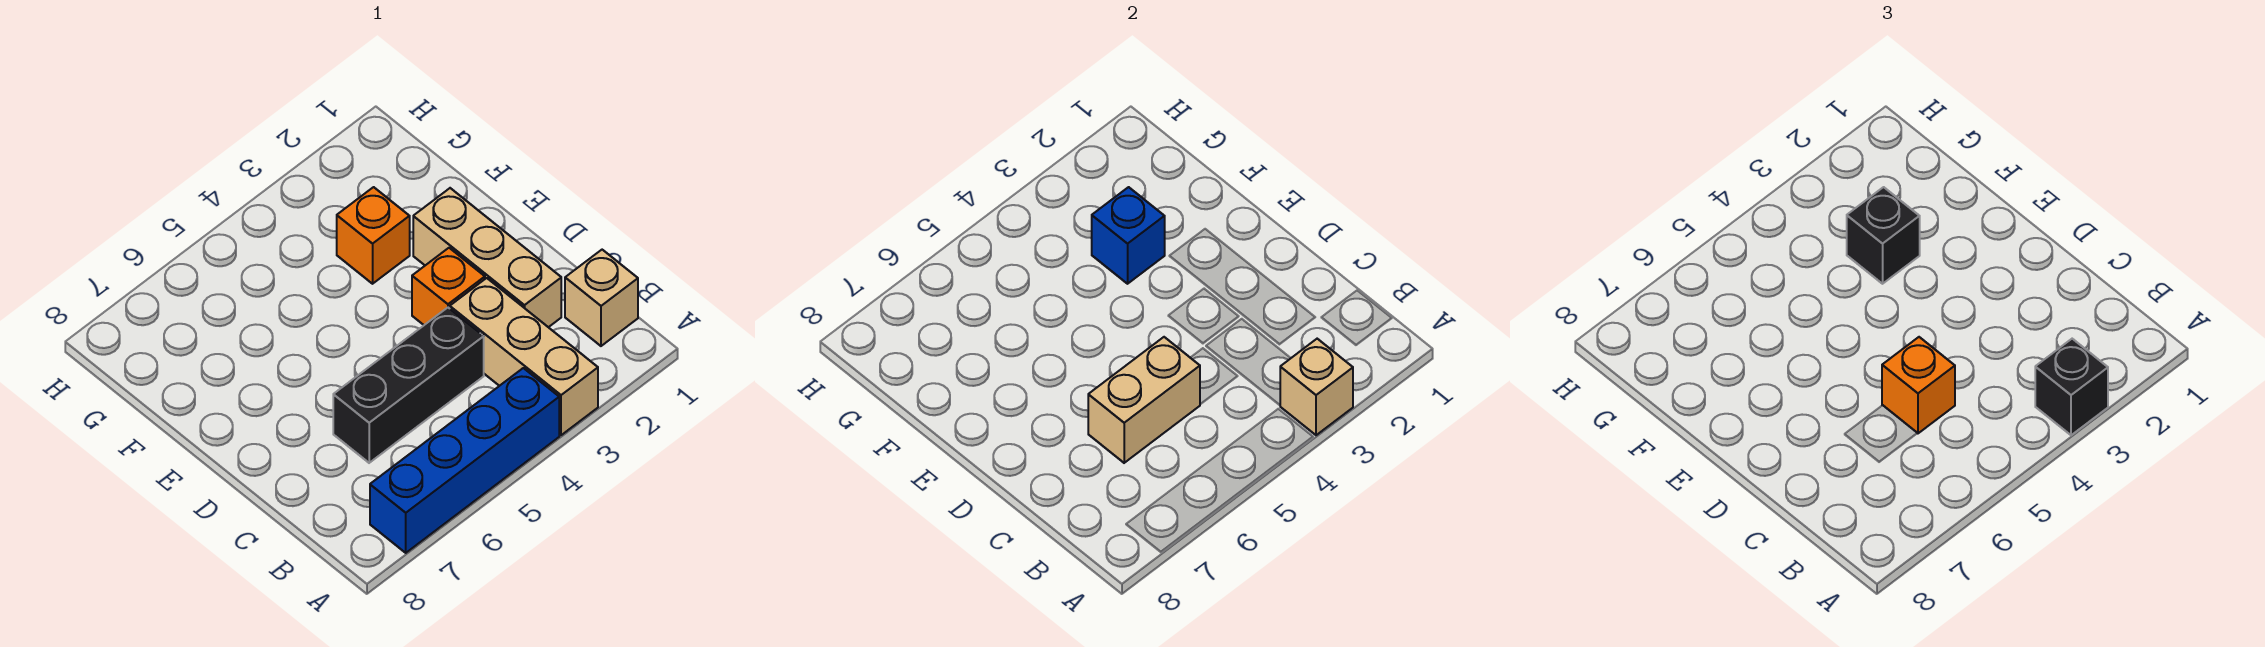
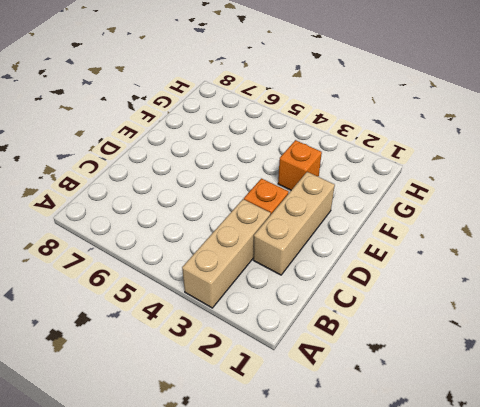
none -> blue 1x4 brick [370,368,559,553]
none -> tan 1x1 brick [565,250,638,346]
none -> black 1x3 brick [333,308,484,463]

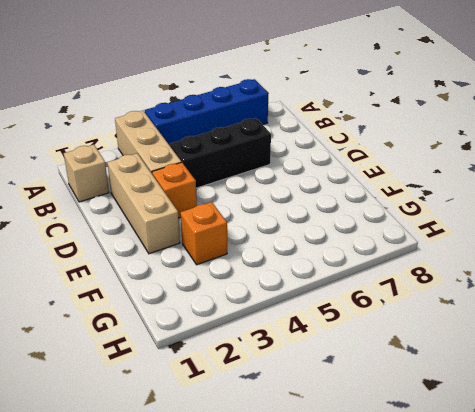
none -> tan 1x1 brick [1280,339,1353,435]
none -> tan 1x2 brick [1088,337,1200,463]
none -> blue 1x1 brick [1092,187,1165,284]

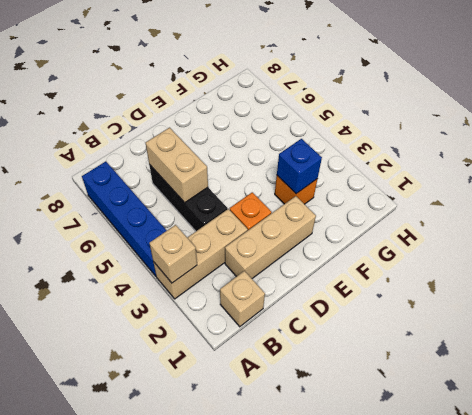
none -> black 1x1 brick [2035,339,2108,435]
none -> orange 1x1 brick [1882,337,1955,433]
none -> black 1x1 brick [1847,187,1920,284]

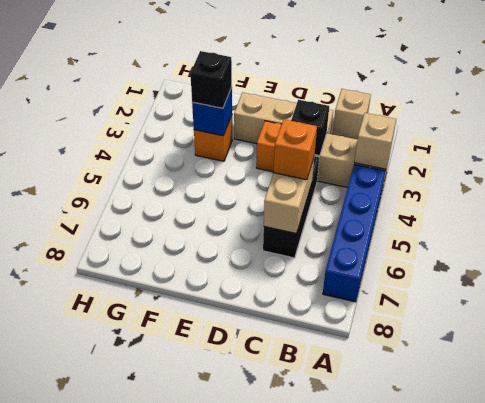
black 1x1 brick [291,100,329,156] -> black 1x1 brick moved to [2035,339,2108,435]

